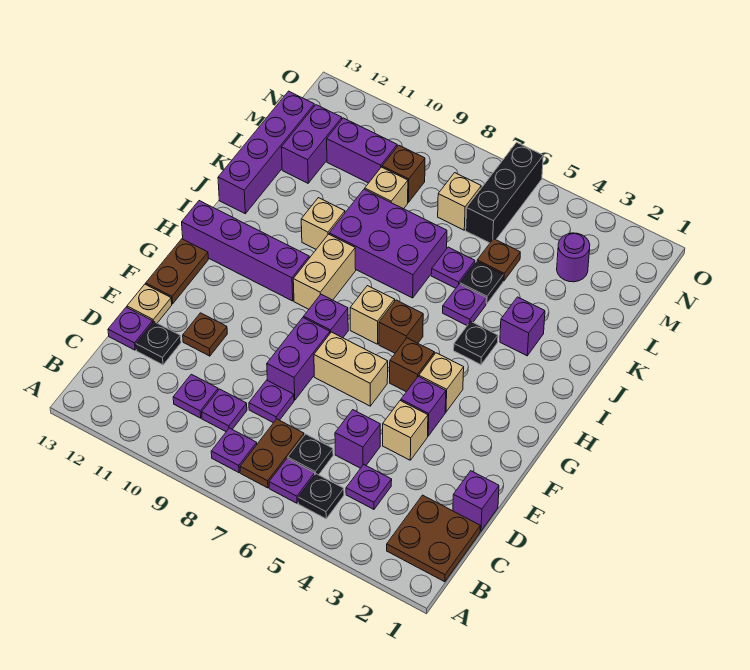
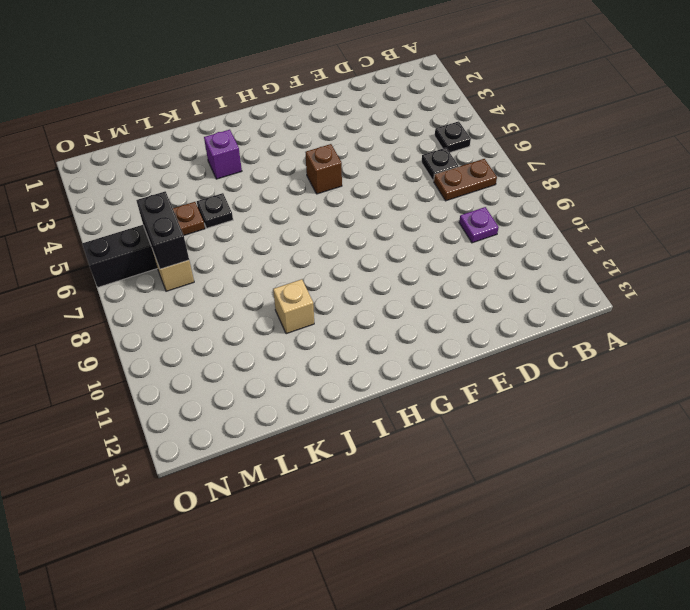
black 1x2 brick [136,191,189,269] -> none
none -> brown 2x2 plate [387,495,480,582]
none -> purple 1x1 plate [269,459,315,503]
none -> purple 1x1 plate [211,428,257,473]
none -> purple 1x1 plate [346,465,392,509]

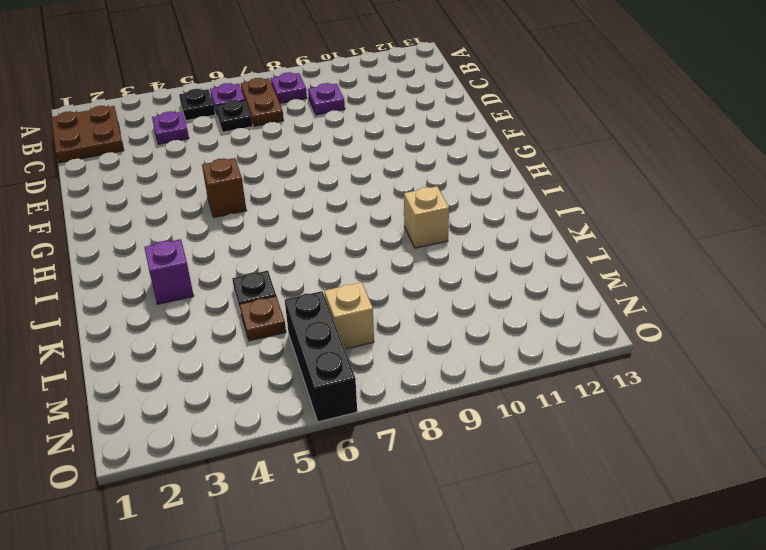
none -> purple 1x1 plate [173,374,218,418]
none -> purple 1x1 brick [453,471,499,531]
none -> purple 1x1 brick [335,410,380,468]
none -> purple 1x1 plate [249,380,294,423]

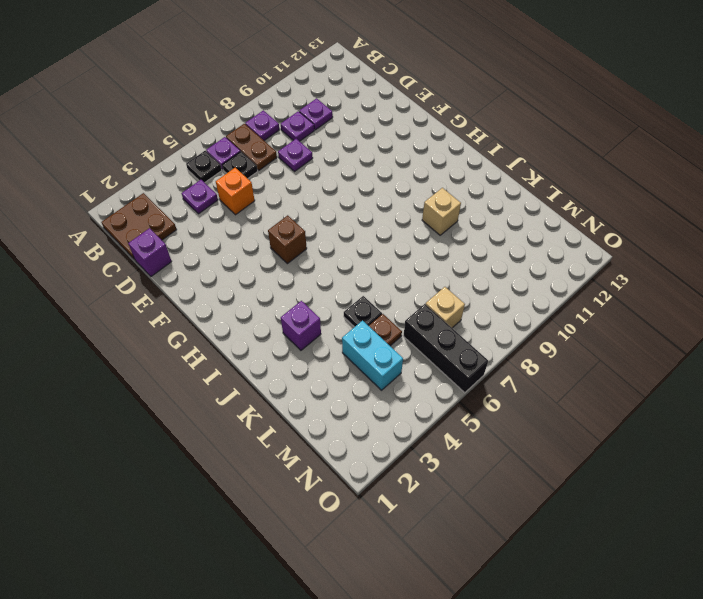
orange 1x1 brick [216,168,255,215] -> purple 1x1 brick [335,410,380,468]
cyan 1x2 brick [342,321,403,390] -> none
none -> black 1x1 plate [136,322,181,365]
none -> purple 1x1 plate [108,307,153,350]
none -> tan 1x1 brick [383,401,428,460]
none -> purple 1x2 brick [267,318,330,400]

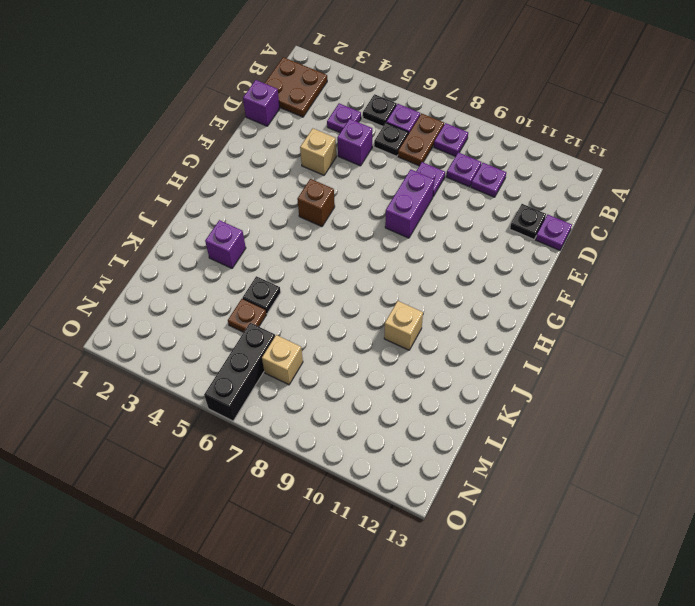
none -> brown 1x1 plate [183,313,227,356]
none -> tan 1x1 plate [127,284,172,323]
none -> purple 1x1 brick [401,377,446,436]
none -> tan 1x2 brick [314,332,388,406]

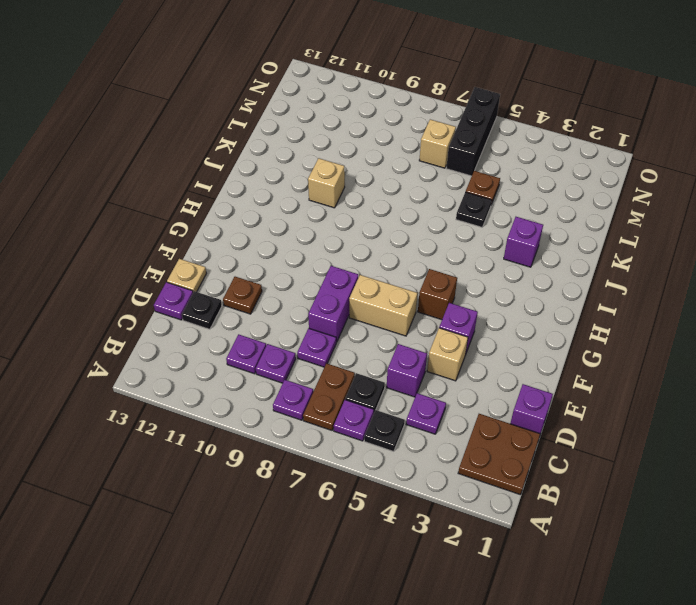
none -> brown 1x2 plate [146,239,208,304]
none -> tan 1x1 brick [419,353,464,412]
none -> purple 1x1 brick [304,294,348,338]
none -> brown 1x1 brick [379,300,423,353]

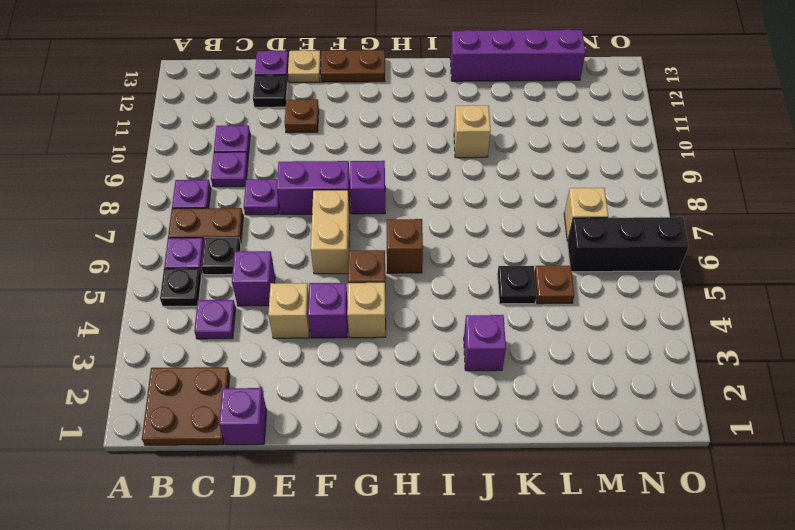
none -> tan 1x1 brick [350,286,395,344]
none -> tan 1x2 brick [293,234,356,309]
none -> purple 1x4 brick [182,201,309,301]
none -> black 1x1 plate [454,321,498,365]

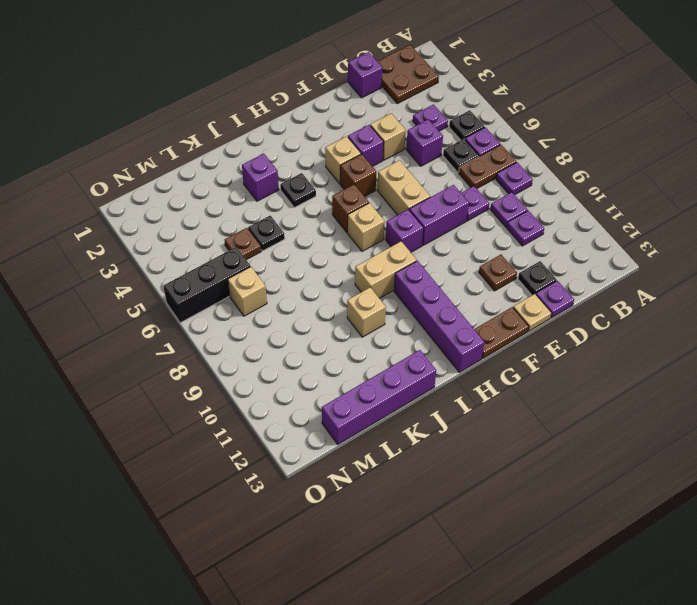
none -> purple 1x1 plate [443,284,486,325]
none -> purple 2x3 brick [329,189,447,298]
none -> purple 1x1 plate [431,247,475,288]
none -> tan 1x1 brick [365,167,408,209]

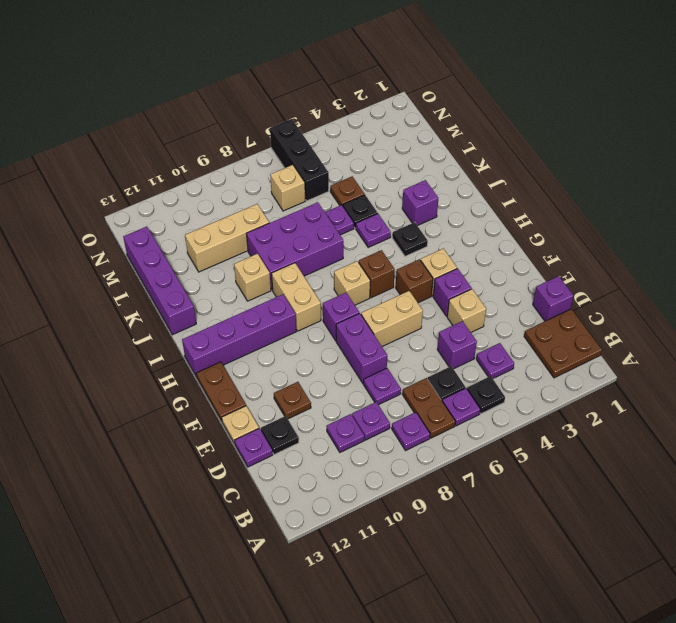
tan 1x3 brick [185,204,269,272] -> tan 1x1 brick [365,167,408,209]
none -> purple 1x2 brick [281,105,342,183]
none -> purple 1x1 round brick [557,233,590,282]
none -> brown 1x1 brick [382,145,425,202]
none -> purple 1x2 brick [327,118,397,183]

